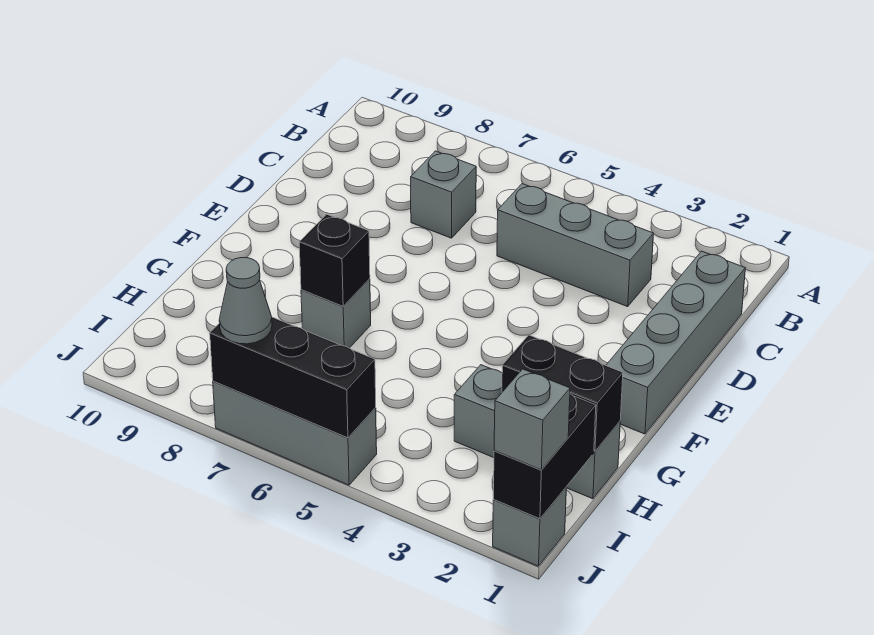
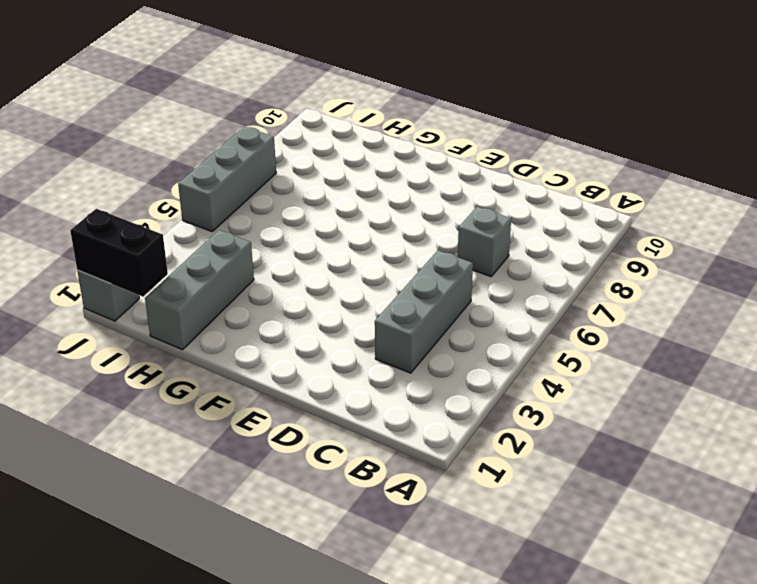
none -> grey 1x4 brick [606,251,745,434]
none -> grey 1x1 brick [301,279,371,348]
none -> black 1x1 brick [299,214,370,306]

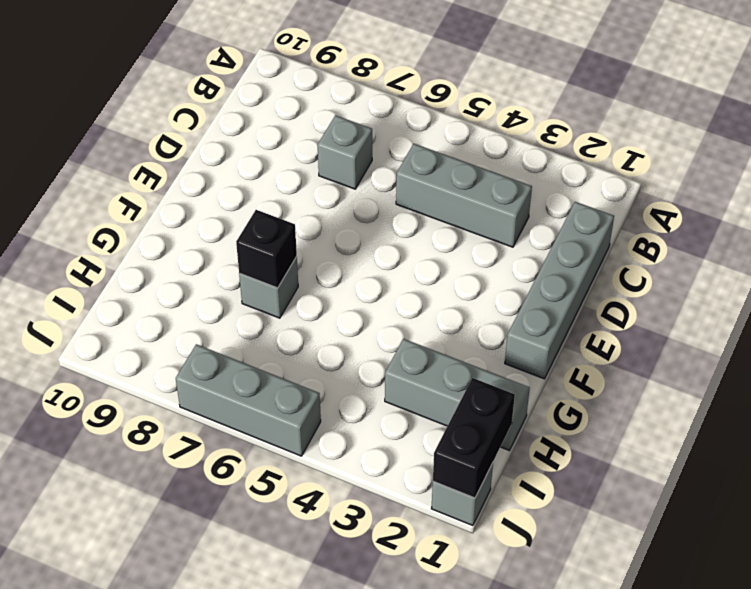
none -> black 1x2 brick [502,335,623,451]
none -> black 1x3 brick [210,317,376,438]
none -> grey 1x1 brick [494,369,570,470]

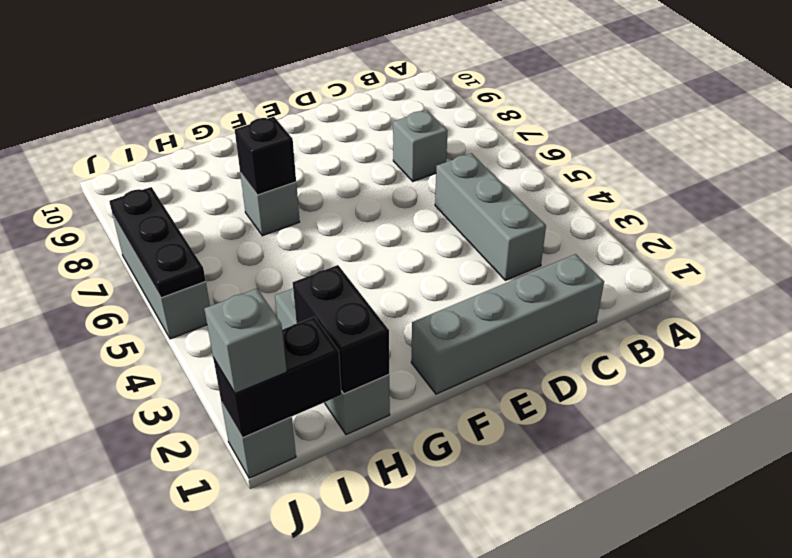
black 1x3 plate [109,187,206,298] -> black 1x3 brick [210,317,376,438]
none -> grey 1x1 cone [219,258,272,344]

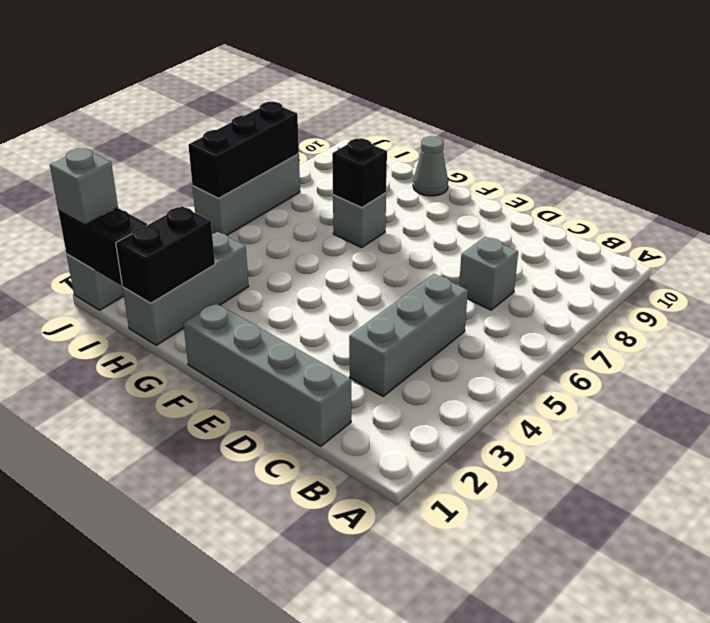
grey 1x1 cone [413,136,448,196] -> grey 1x1 cone moved to [219,258,272,344]

